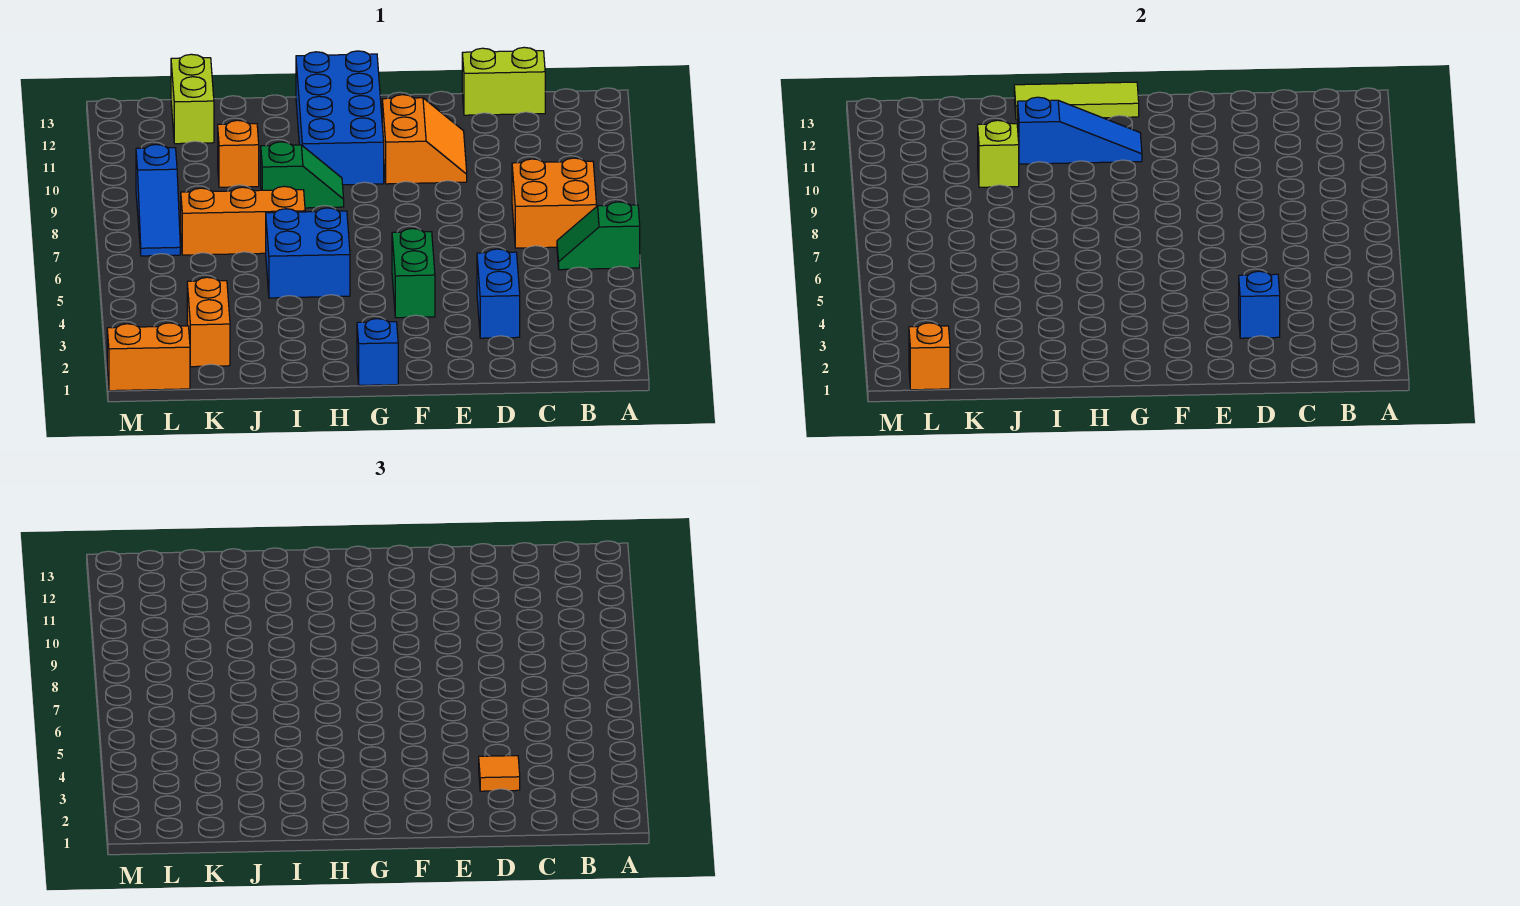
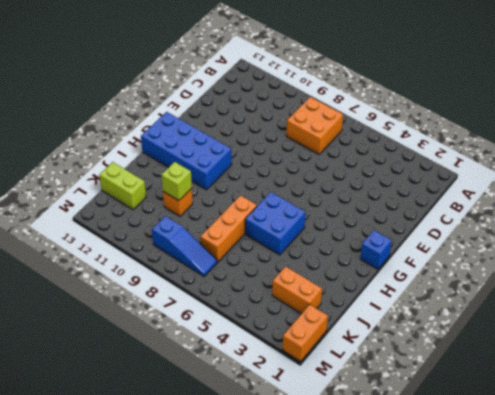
none -> green 1x2 slope [557,202,640,270]
none -> lime 1x2 brick [462,47,545,115]
none -> blue 1x2 brick [477,249,520,338]

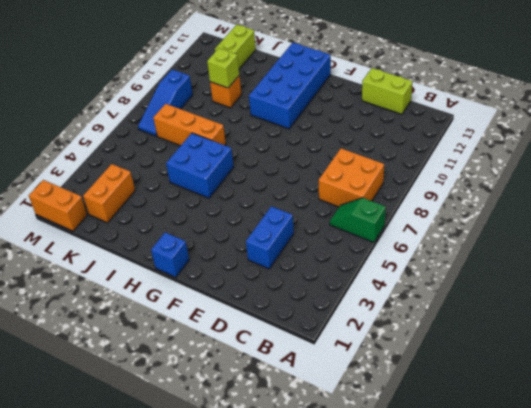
none -> orange 2x2 slope [382,95,467,184]
none -> green 1x2 brick [392,228,435,318]
none -> green 1x2 slope [261,142,344,208]

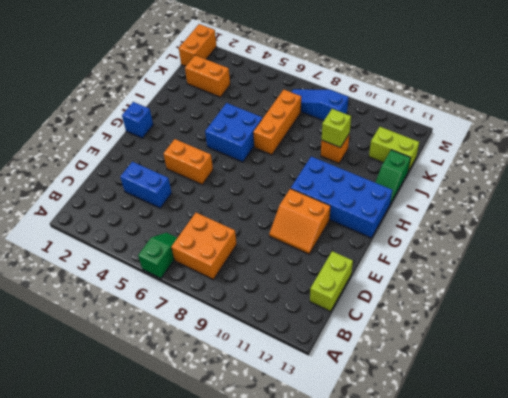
orange 1x2 brick [164,139,213,185] -> green 1x2 brick [392,228,435,318]
green 1x2 slope [375,150,411,204] -> green 1x2 slope moved to [261,142,344,208]
none -> blue 1x1 brick [1239,271,1280,338]
none -> blue 1x3 slope [1018,97,1142,164]
none -> lime 1x3 tile [1014,82,1139,120]

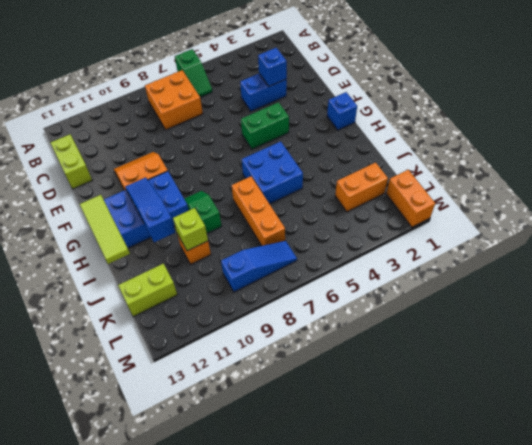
none -> orange 1x1 brick [909,323,950,390]
none -> orange 1x1 tile [479,756,520,791]

